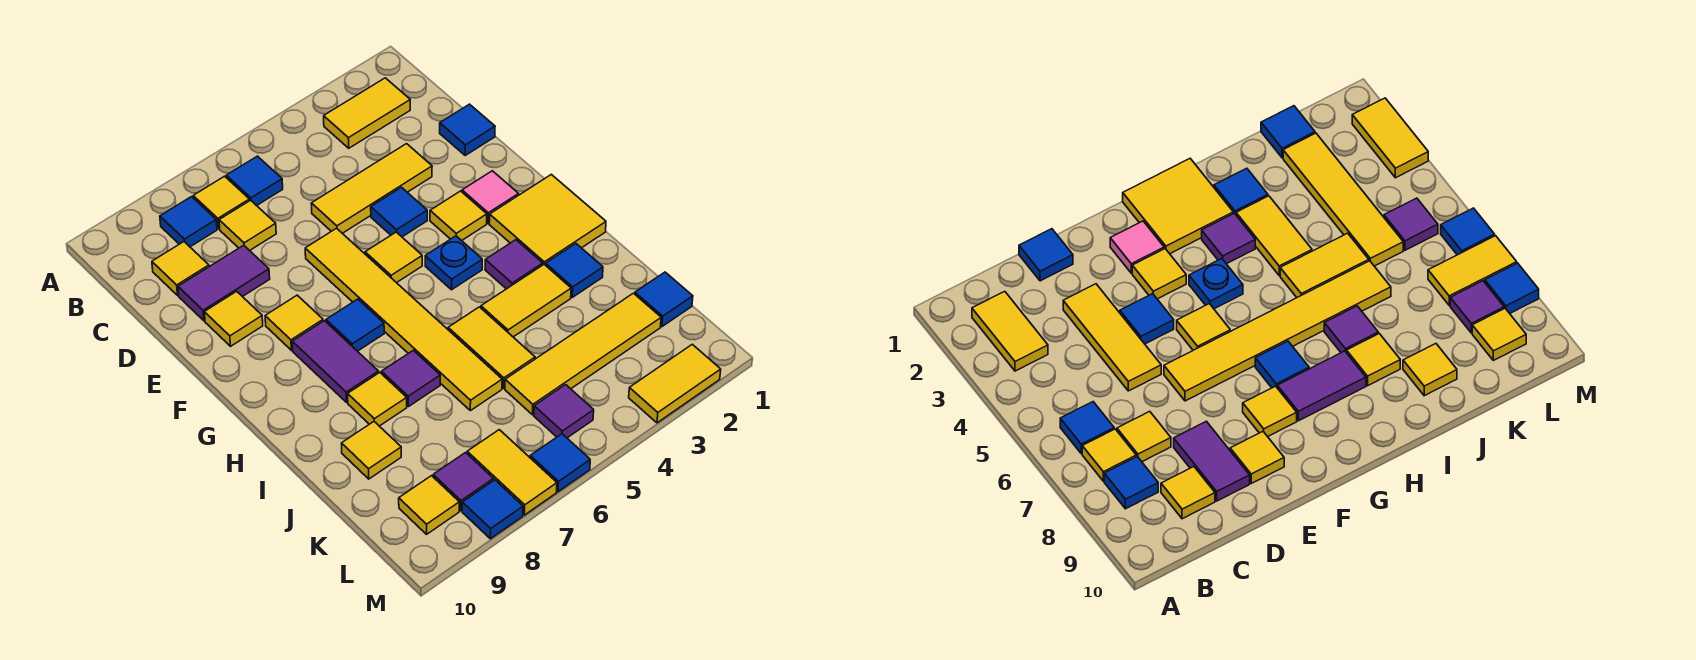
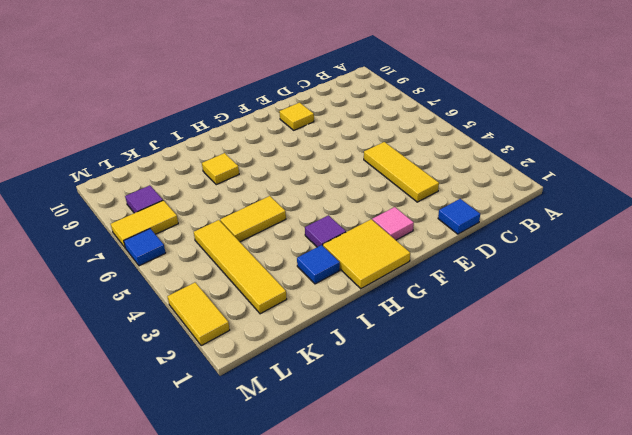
none -> yellow 1x2 tile [324,78,410,148]
none -> blue 1x1 tile [226,156,283,206]
none -> yellow 1x1 tile [193,176,250,229]
none -> blue 1x1 tile [160,197,217,247]

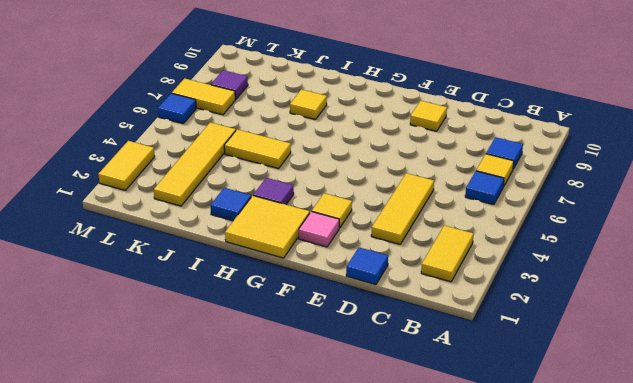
none -> yellow 1x1 tile [219,200,276,251]
none -> yellow 1x1 tile [152,242,209,295]
none -> purple 1x2 tile [178,245,270,321]
none -> blue 1x1 tile [371,187,427,237]

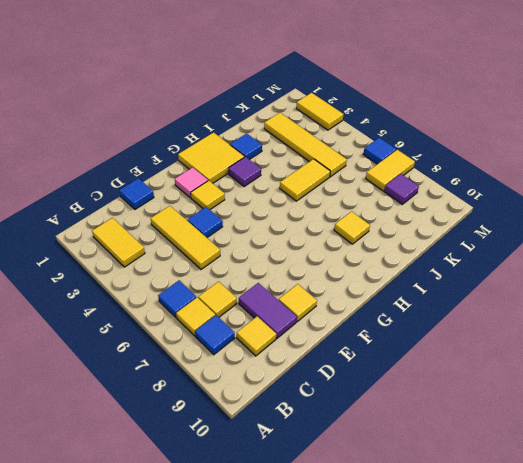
none -> yellow 1x6 tile [305,228,502,411]
none -> yellow 1x1 tile [365,232,422,283]
none -> yellow 1x1 tile [265,295,323,350]
none -> blue 1x1 plate [425,236,482,290]

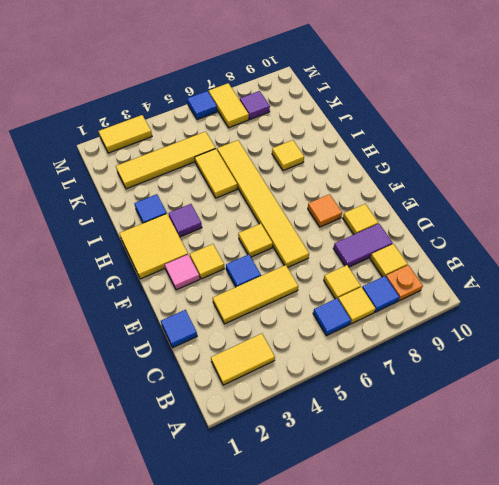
orange 1x1 plate [386,265,423,301] -> none
orange 1x1 tile [308,194,342,227] -> yellow 1x1 tile [265,295,323,350]
none -> blue 1x1 plate [425,236,482,290]
none -> blue 1x1 tile [326,299,384,351]
none -> purple 1x2 tile [292,321,379,402]
none -> yellow 1x2 tile [481,265,571,337]

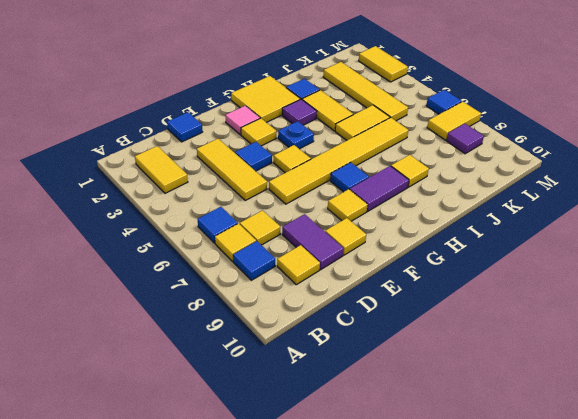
none -> purple 1x1 tile [381,350,440,407]
none -> yellow 1x1 tile [342,422,401,479]
none -> blue 1x1 tile [635,272,693,327]
none -> purple 1x1 tile [534,385,594,438]

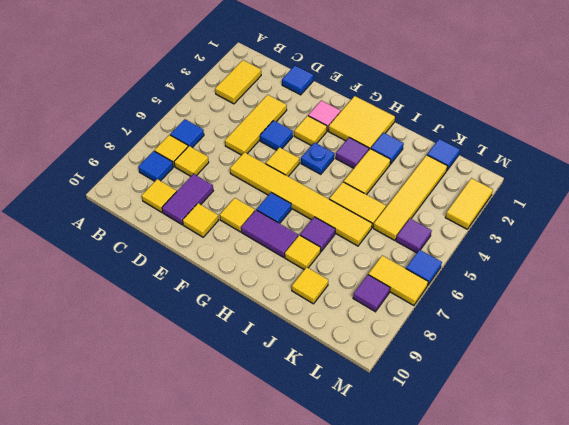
none -> yellow 1x1 tile [399,476,459,534]
none -> blue 1x1 tile [462,480,523,539]

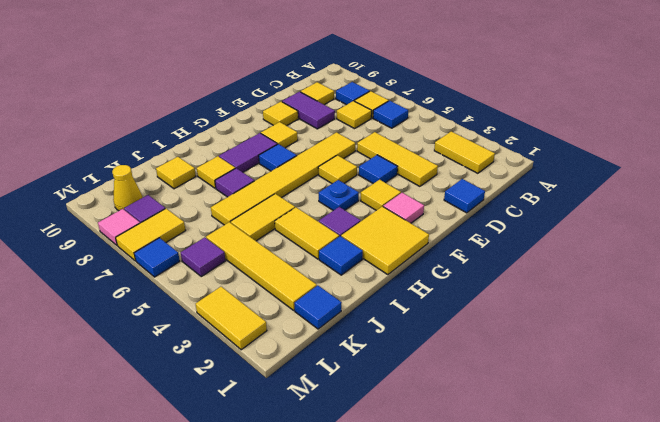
yellow 1x1 cone [112,165,142,211] -> yellow 1x1 tile [399,476,459,534]
pink 1x1 tile [98,209,140,245] -> blue 1x1 tile [462,480,523,539]

